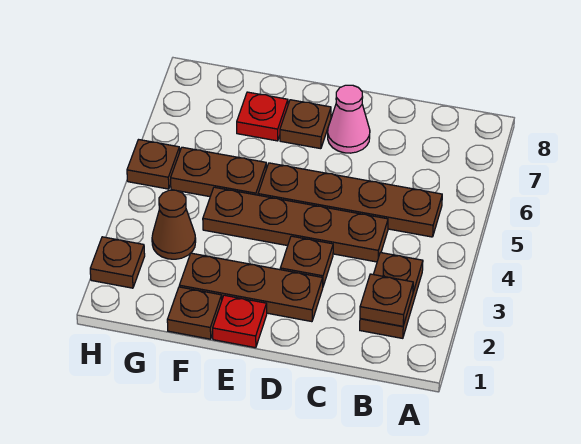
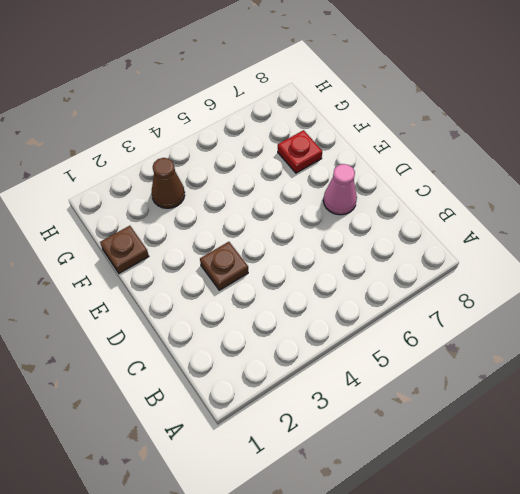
none -> brown 1x2 plate [360,253,423,338]
none -> brown 1x4 plate [258,163,442,237]
none -> brown 1x4 plate [203,187,388,262]

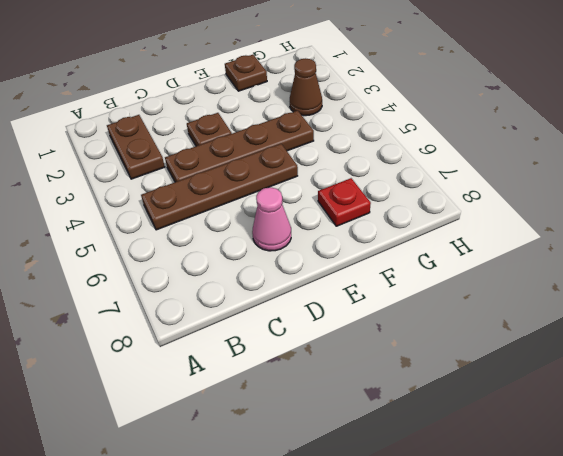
none -> brown 1x3 plate [179,253,323,322]
none -> red 1x1 plate [213,295,267,348]
none -> brown 1x1 plate [280,100,331,149]

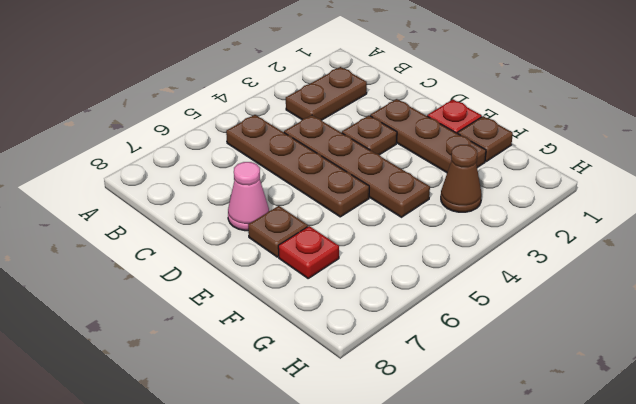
none -> brown 1x2 plate [171,147,266,197]
none -> brown 1x1 plate [90,237,145,288]
none -> brown 1x1 plate [127,140,180,189]

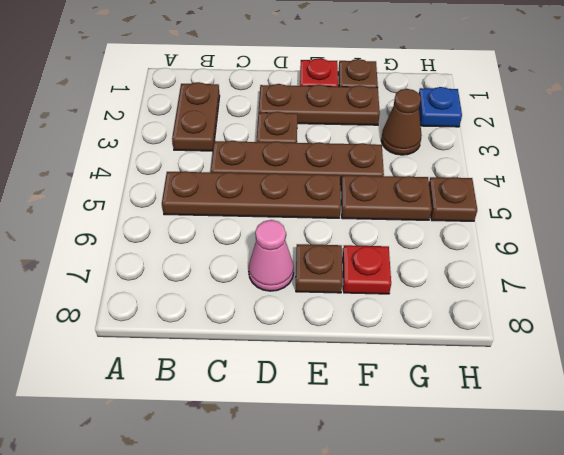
blue 1x1 plate [419,87,462,127] -> brown 1x1 plate [90,237,145,288]
none -> brown 1x1 plate [360,274,413,326]

